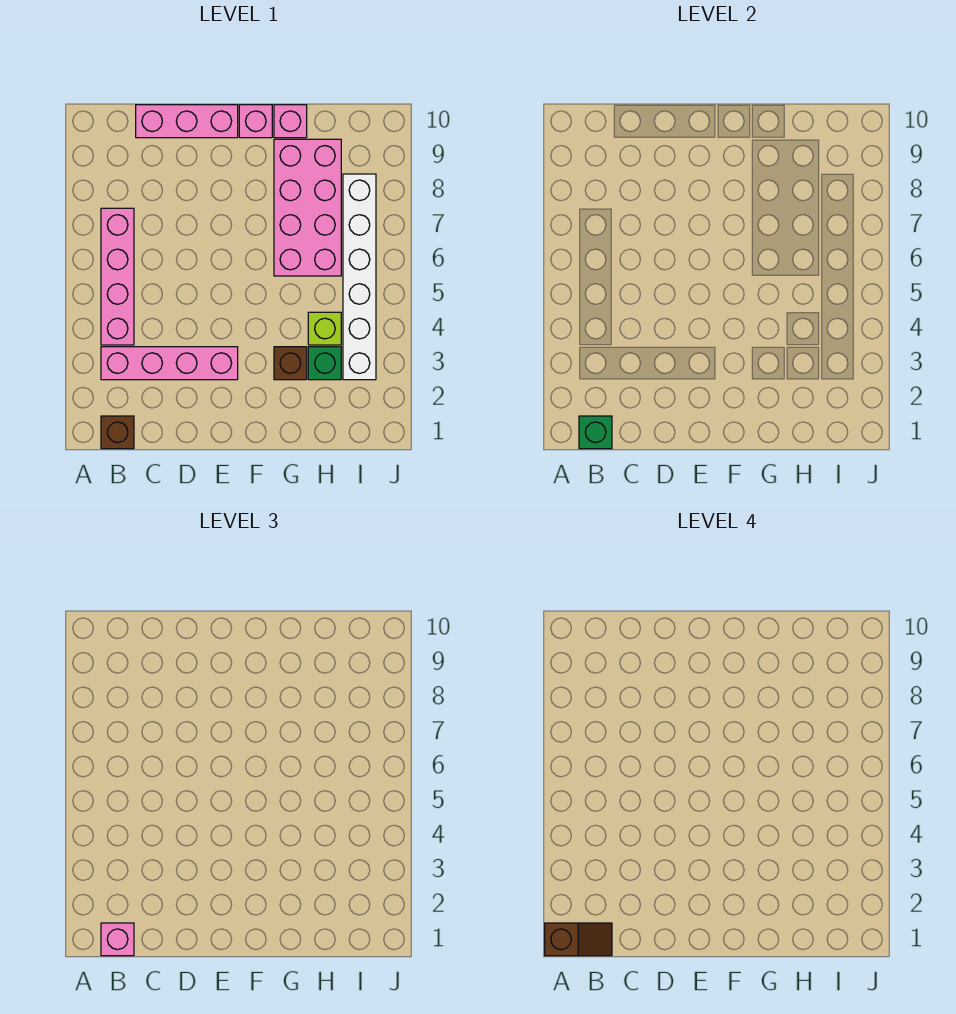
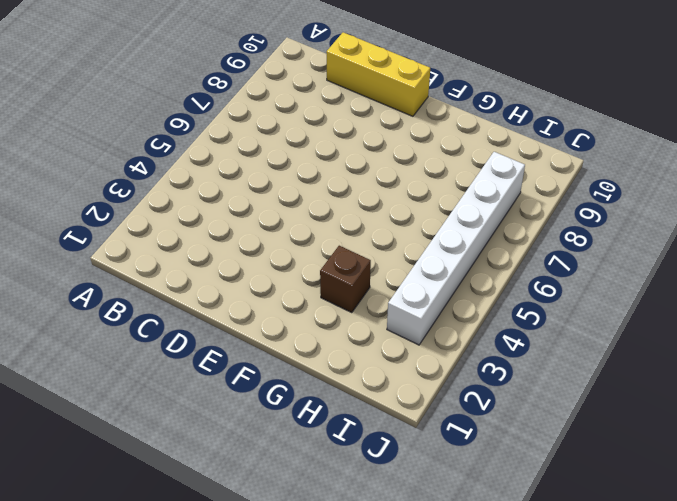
yellow 1x3 brick [326,32,430,116] -> pink 1x3 brick [136,105,238,138]
none -> brown 1x1 brick [101,416,134,449]
none -> pink 1x4 brick [101,347,238,380]
none -> pink 1x4 brick [101,208,134,345]

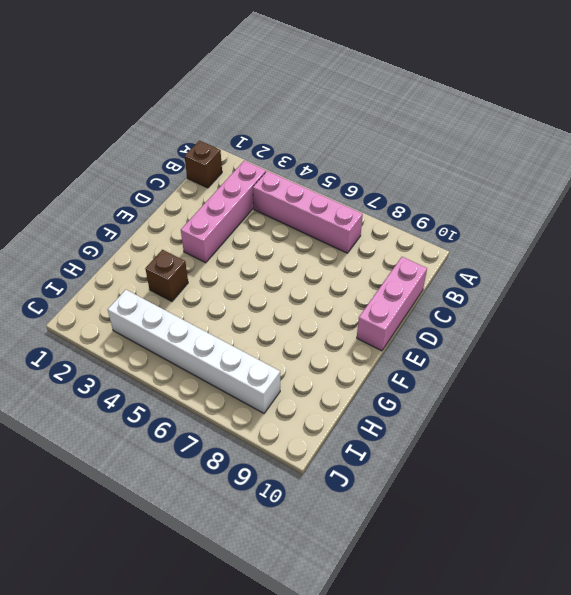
none -> pink 1x1 brick [239,105,272,138]
none -> pink 2x4 brick [274,139,341,276]
none -> pink 1x1 brick [274,105,307,138]

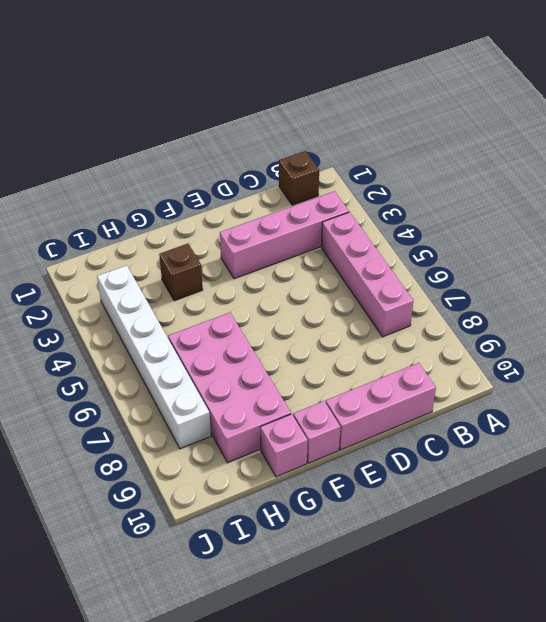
none -> green 1x1 brick [308,347,341,380]
none -> lime 1x1 brick [308,312,341,345]
none -> green 1x1 brick [579,416,612,449]

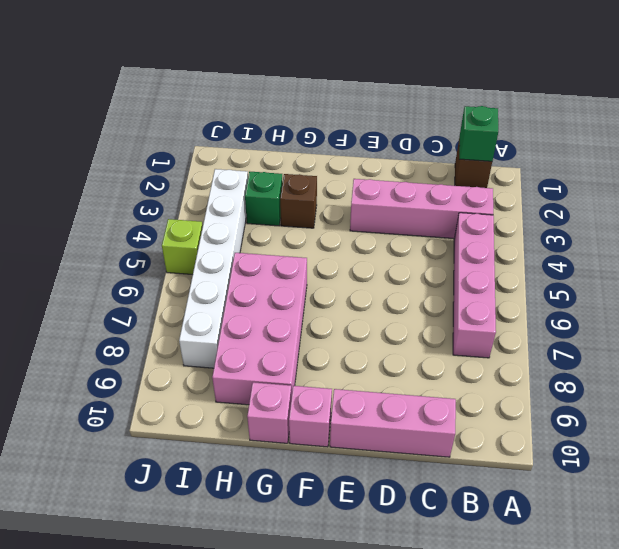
lime 1x1 brick [162,219,203,275] -> lime 1x1 brick moved to [308,312,341,345]
none -> pink 1x1 brick [101,923,134,956]
none -> brown 1x2 slope [545,923,612,956]

